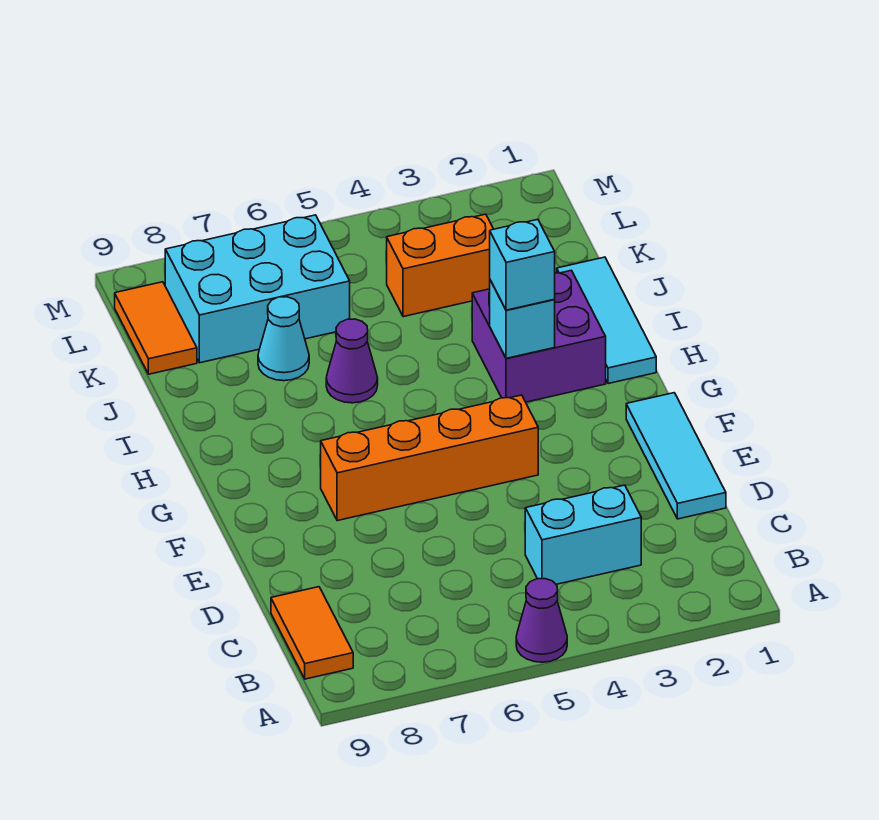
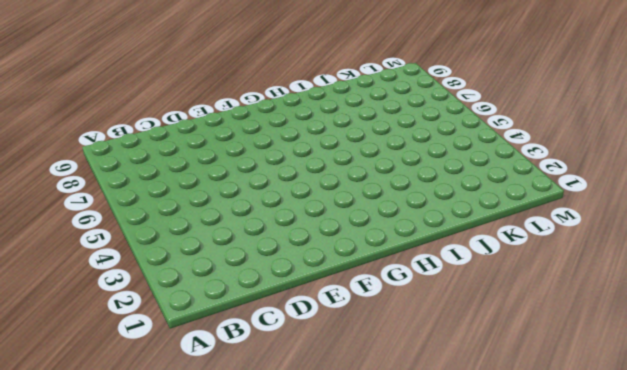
none -> purple 1x1 cone [516,579,567,662]
none -> orange 1x2 tile [271,587,353,679]
none -> cyan 1x2 brick [525,485,641,584]

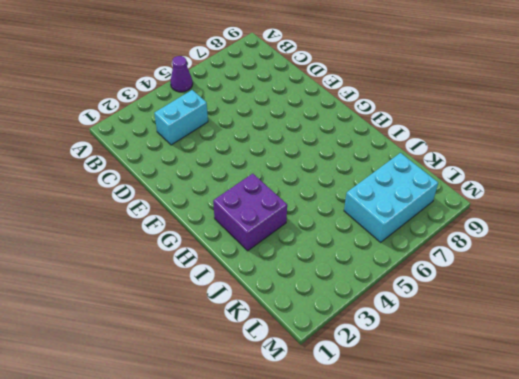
none -> orange 1x2 tile [271,587,353,679]
none -> cyan 1x3 tile [626,393,726,519]
none -> orange 1x4 brick [321,395,538,521]

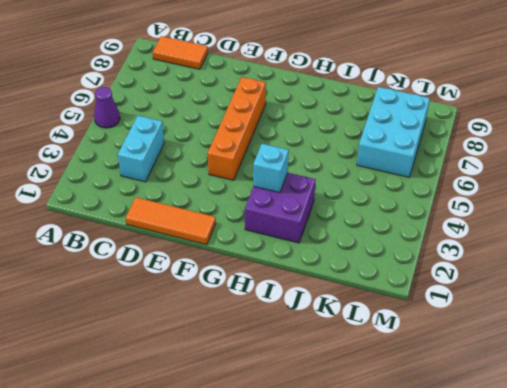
orange 1x3 tile [126,197,216,245] -> cyan 1x3 tile [626,393,726,519]
none -> cyan 1x3 tile [557,257,656,384]
none -> purple 1x1 cone [326,319,378,403]
none -> cyan 1x1 cone [258,297,309,381]

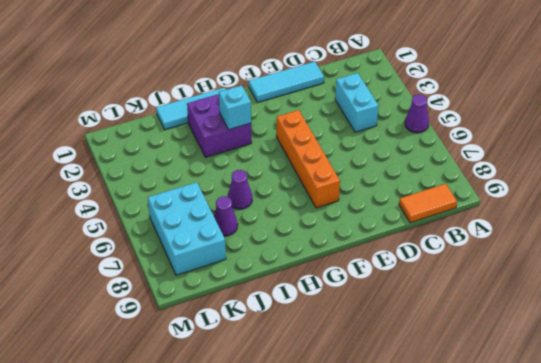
purple 1x1 cone [214,196,238,236] -> cyan 1x1 cone [258,297,309,381]
none -> orange 1x2 brick [387,214,493,317]
none -> orange 1x2 tile [115,282,197,374]
none -> cyan 1x1 brick [490,219,555,310]

